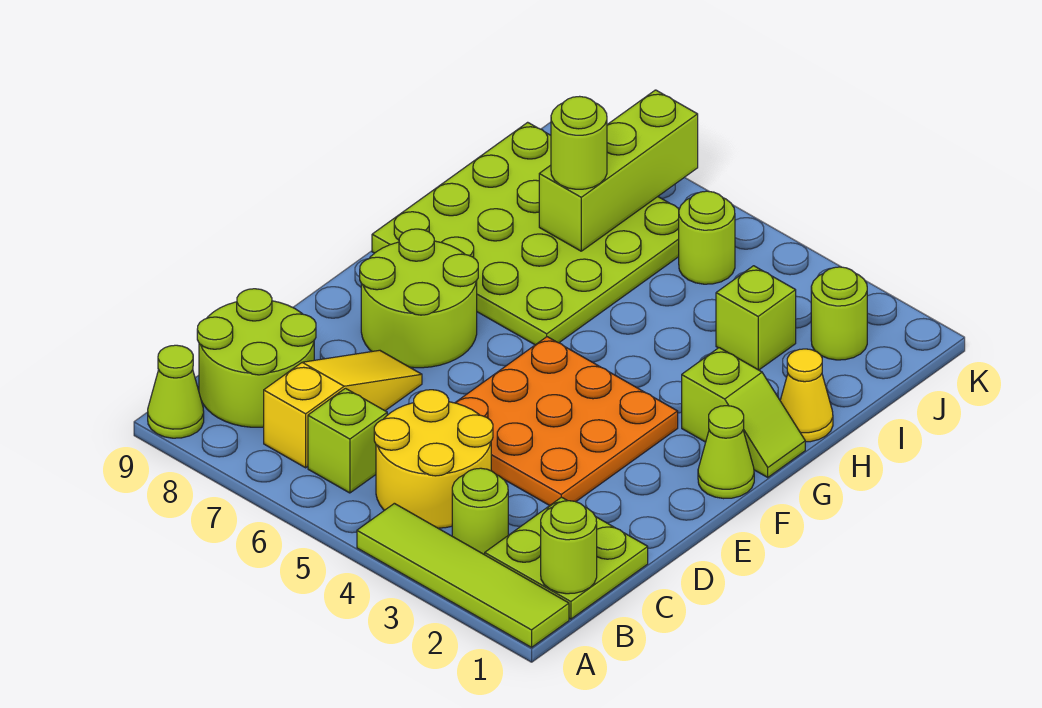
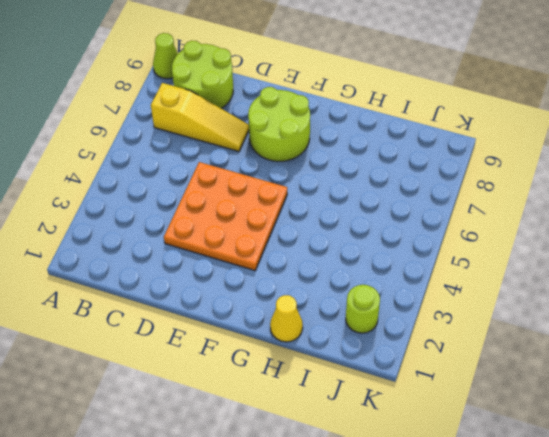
none -> lime 1x4 tile [357,503,569,647]
none -> lime 2x2 plate [485,497,648,619]
none -> lime 1x1 round brick [452,468,508,555]

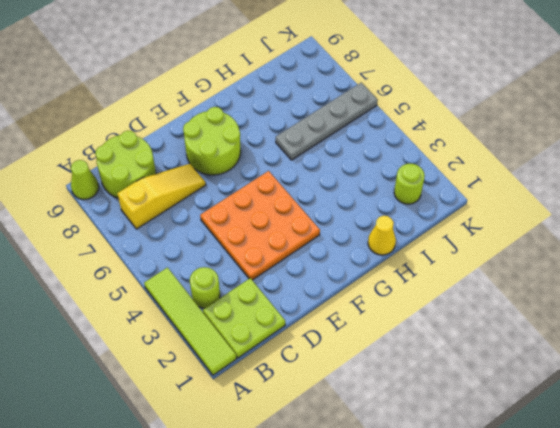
grey 1x4 plate [276,83,378,160] -> lime 4x4 plate [372,122,679,345]
none -> yellow 2x2 round brick [374,390,493,528]
none -> lime 1x1 brick [308,388,387,493]
none -> lime 1x1 cone [698,406,754,499]

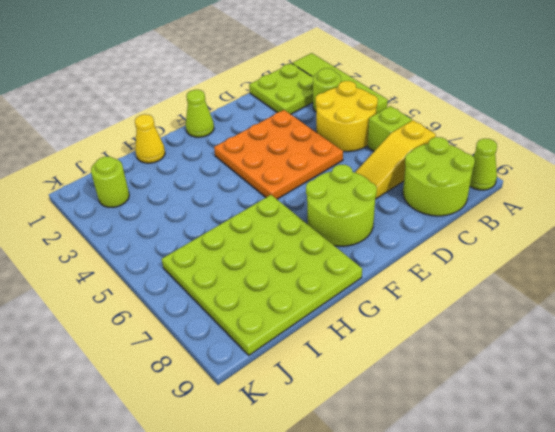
none -> lime 1x2 slope [682,348,805,477]
none -> lime 1x1 brick [716,266,796,370]
none -> lime 1x1 round brick [679,191,735,284]

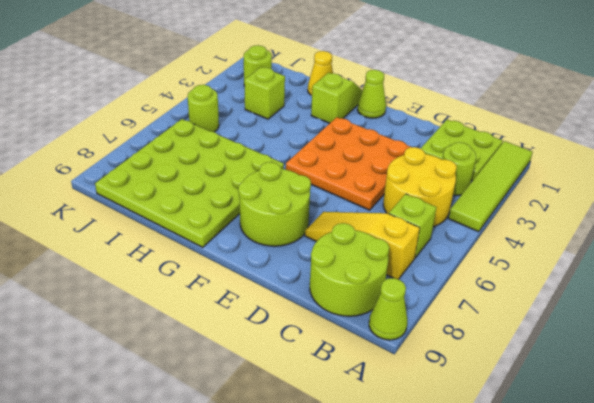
none -> lime 1x1 round brick [541,501,597,594]
none -> lime 1x3 brick [539,90,698,251]
none -> lime 1x1 round brick [551,96,607,189]

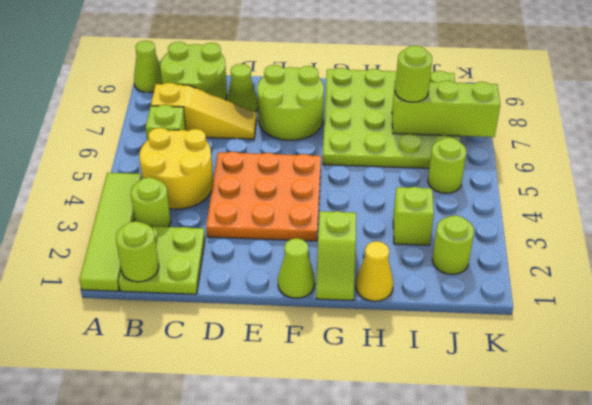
lime 1x1 cone [227,64,258,112] -> none

